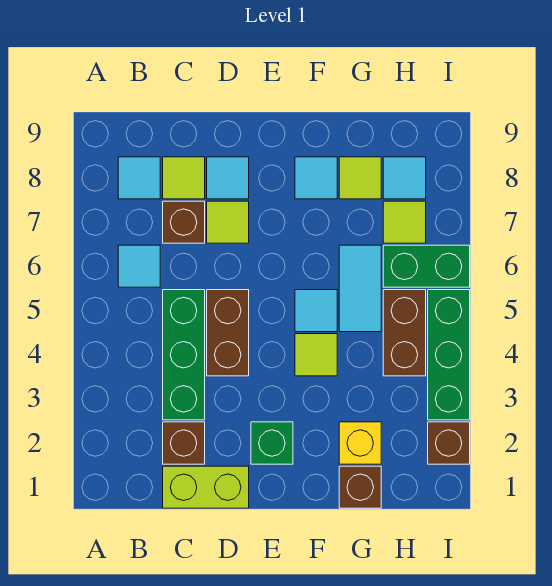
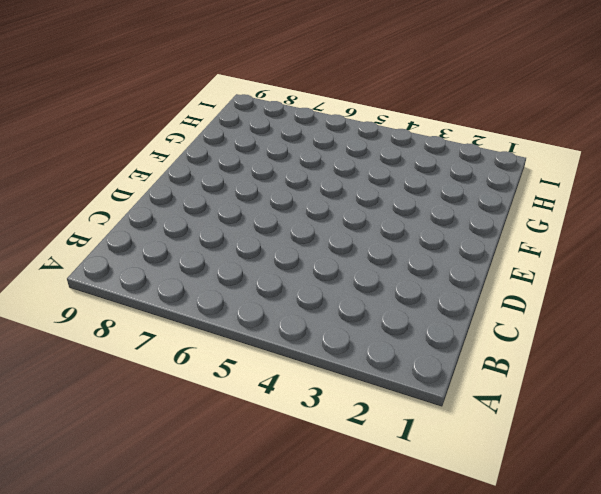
none -> cyan 1x1 tile [118,245,160,287]
none -> cyan 1x1 tile [118,157,160,199]
none -> lime 1x2 brick [163,466,249,508]

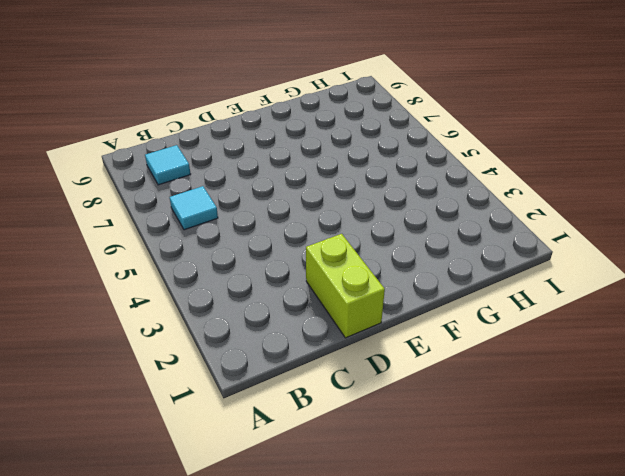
lime 1x2 brick [306,234,385,338] -> lime 1x2 brick turned to [163,466,249,508]
none -> brown 1x1 brick [163,422,205,464]
none -> green 1x3 brick [163,290,205,420]
none -> brown 1x1 brick [163,201,205,243]

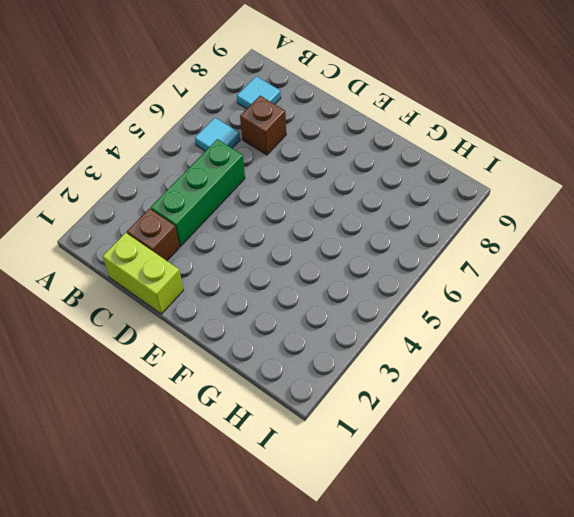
none -> lime 1x1 tile [163,157,205,199]
none -> brown 1x2 brick [207,290,249,376]
none -> lime 1x1 tile [207,201,249,243]

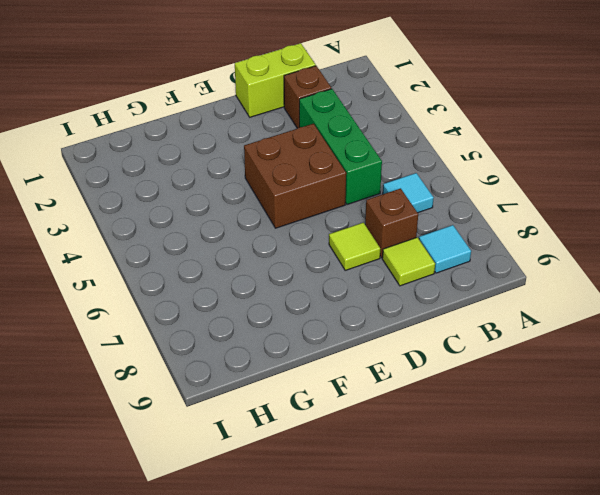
brown 2x2 brick [244,124,346,228] -> brown 1x2 brick [207,290,249,376]
none -> cyan 1x1 tile [207,157,249,199]
none -> green 1x1 brick [251,422,293,464]
none -> lime 1x1 tile [295,334,337,376]

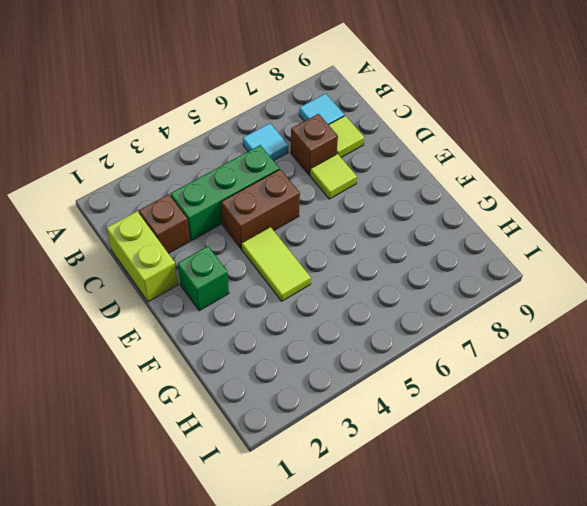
lime 1x2 tile [242,227,311,301] -> lime 1x1 tile [295,334,337,376]
none -> cyan 1x1 tile [207,157,249,199]
none -> cyan 1x1 tile [295,290,337,332]
none -> cyan 1x1 tile [295,157,337,199]

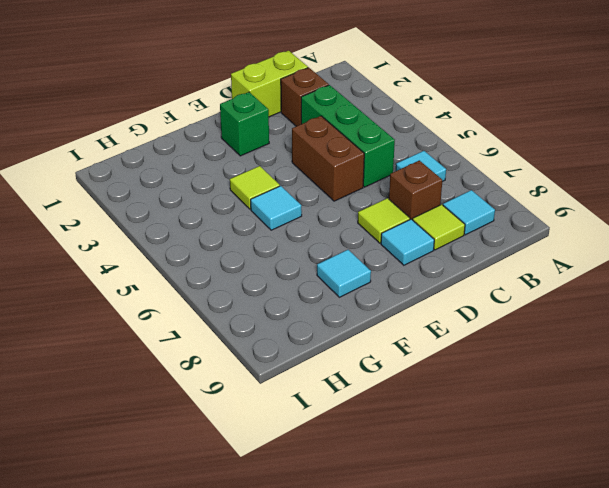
none -> brown 1x1 brick [339,466,381,508]
none -> yellow 1x1 brick [339,422,381,464]
none -> cyan 1x2 tile [339,245,381,332]

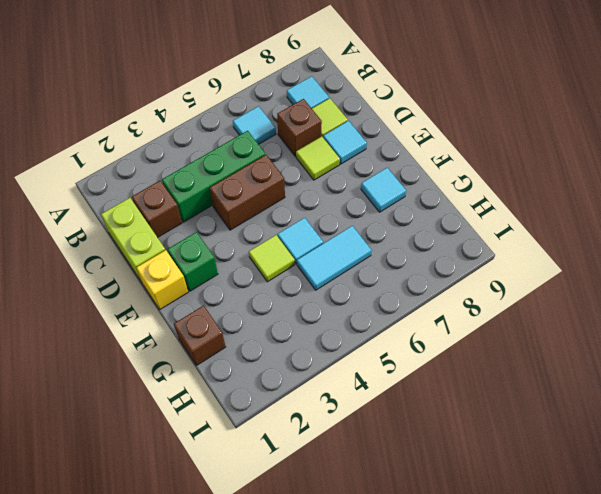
yellow 1x1 brick [136,250,188,309] -> yellow 1x1 brick moved to [339,422,381,464]
none -> lime 1x1 tile [339,157,381,199]
none -> brown 1x2 brick [383,290,426,376]
none -> green 1x2 brick [383,245,470,287]

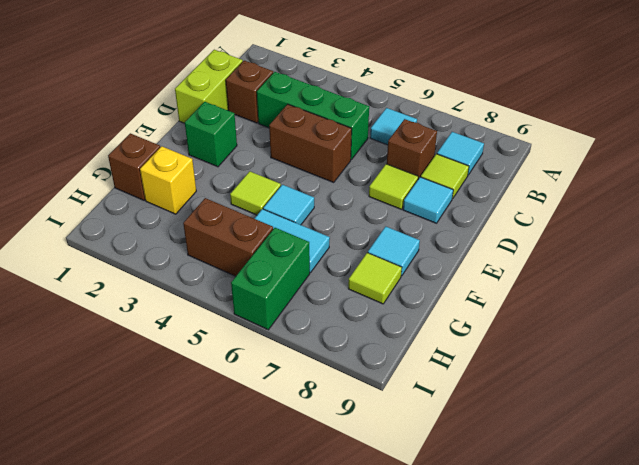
none -> lime 1x1 tile [383,201,426,243]
none -> cyan 1x1 tile [383,157,426,199]
none -> brown 1x1 brick [428,422,470,464]

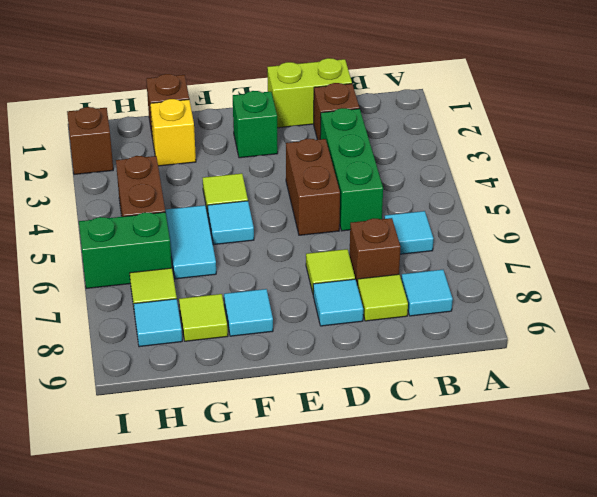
none -> green 1x3 brick [428,290,470,420]

